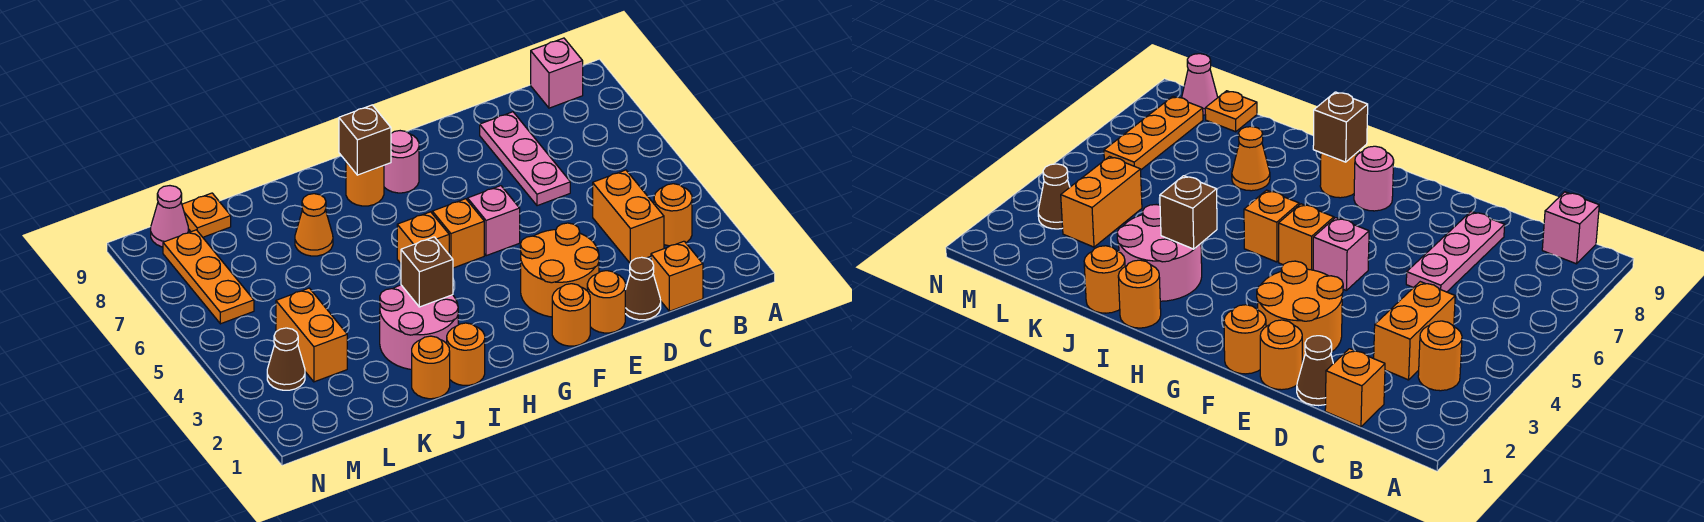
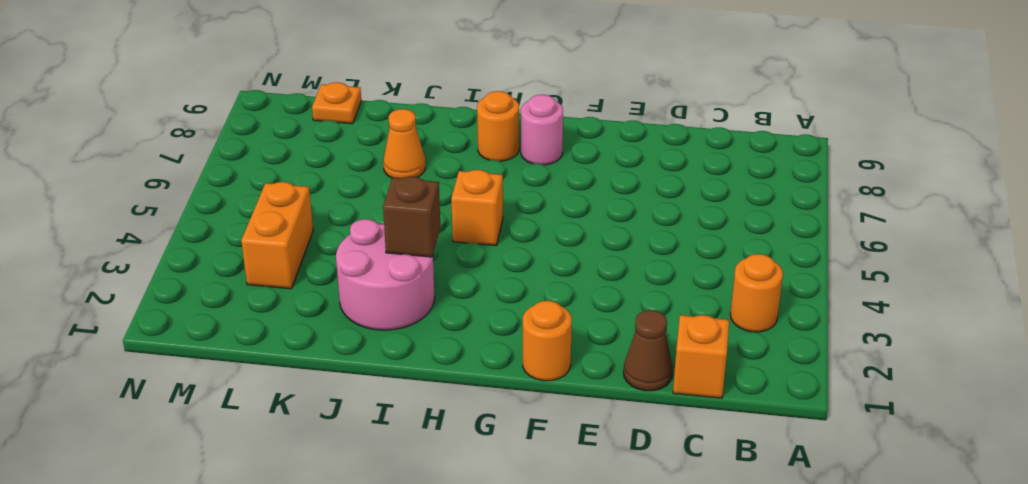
none -> pink 1x1 brick [531,38,583,108]
none -> orange 1x2 brick [593,170,664,263]
none -> pink 1x3 plate [480,112,570,206]

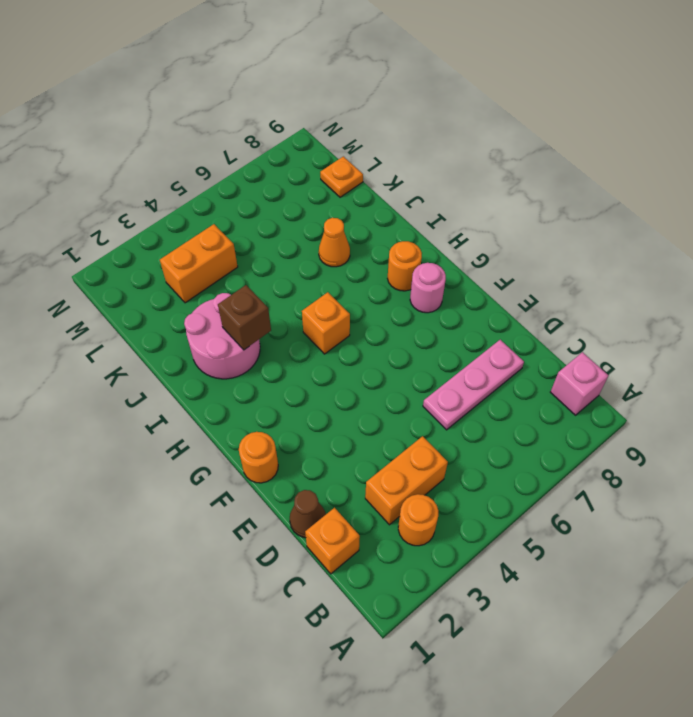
none -> orange 1x1 round brick [587,271,625,333]
none -> orange 2x2 round brick [520,223,599,317]
none -> pink 1x1 brick [468,186,520,256]

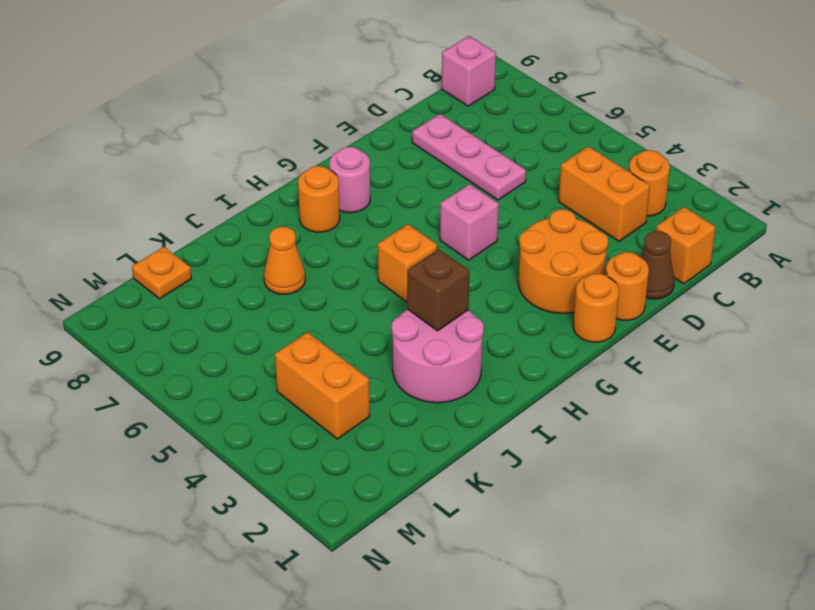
none -> orange 1x1 brick [432,199,484,268]
none -> orange 1x1 round brick [447,323,485,385]
none -> orange 1x1 round brick [412,336,450,399]

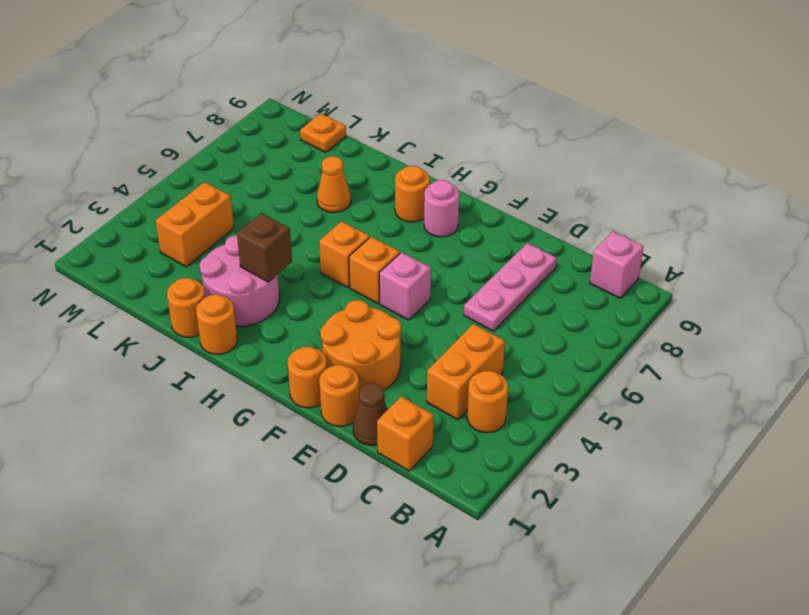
none -> brown 1x1 cone [267,328,305,390]
none -> orange 1x3 plate [163,230,254,324]
none -> pink 1x1 cone [151,186,189,247]

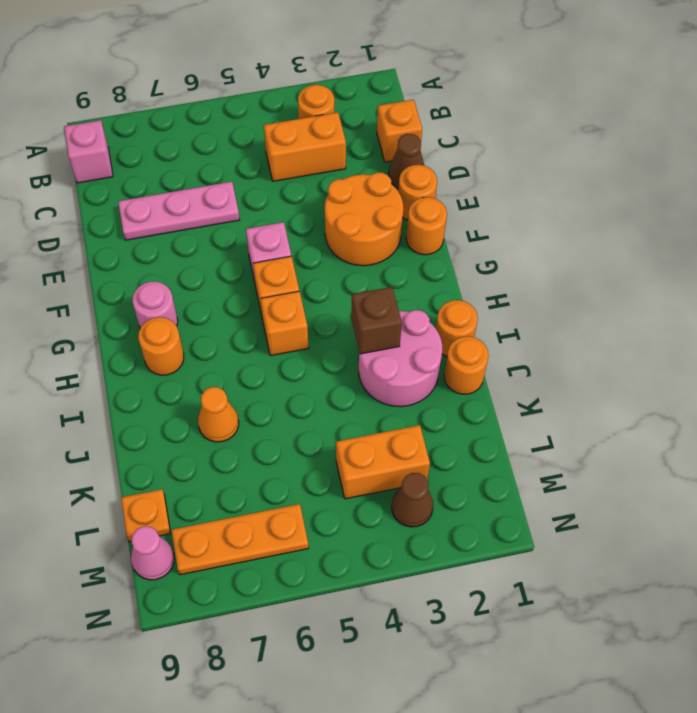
none -> brown 1x1 brick [339,105,391,175]

